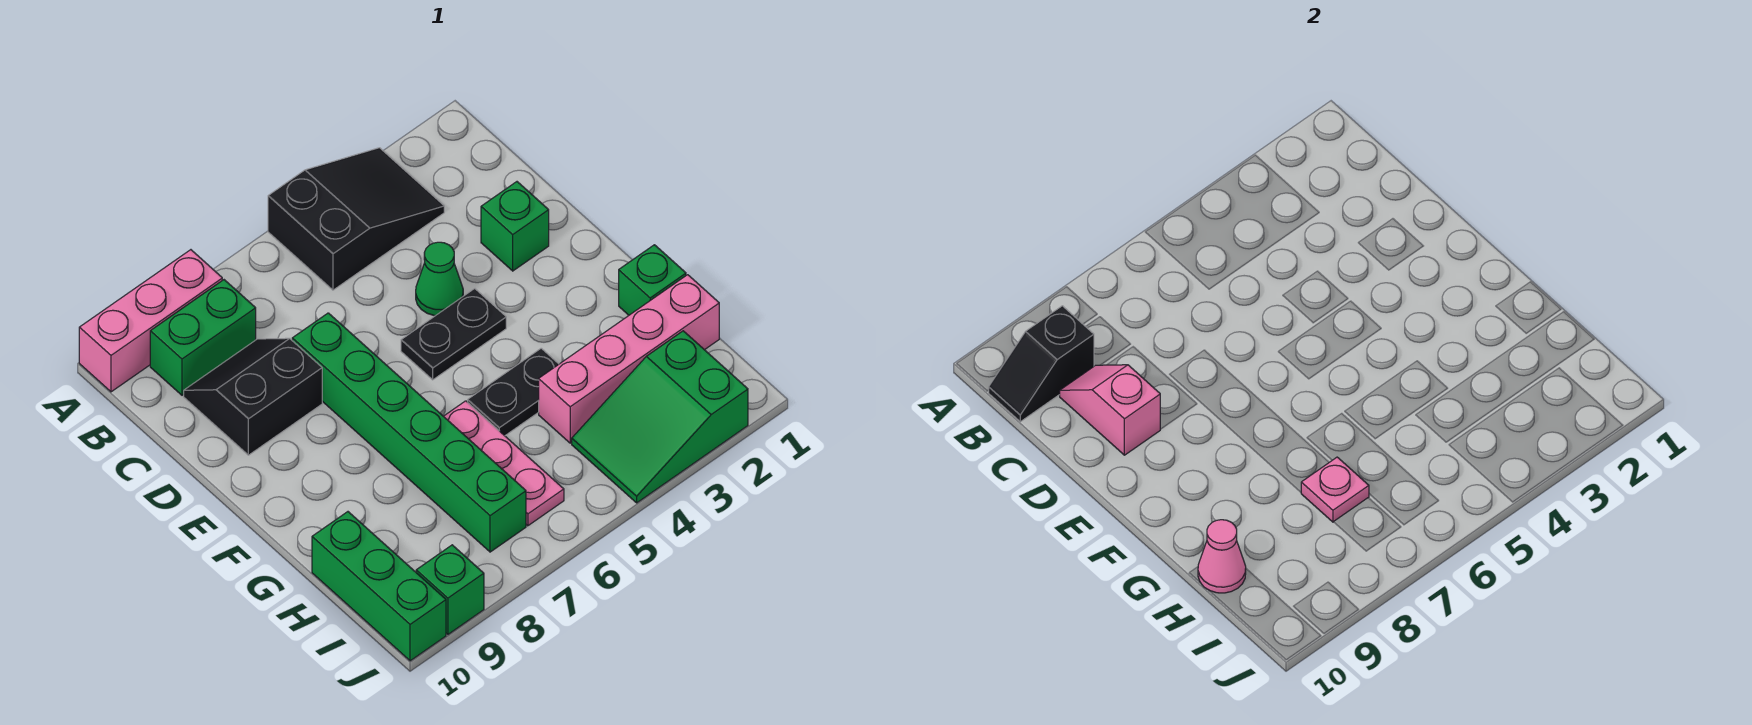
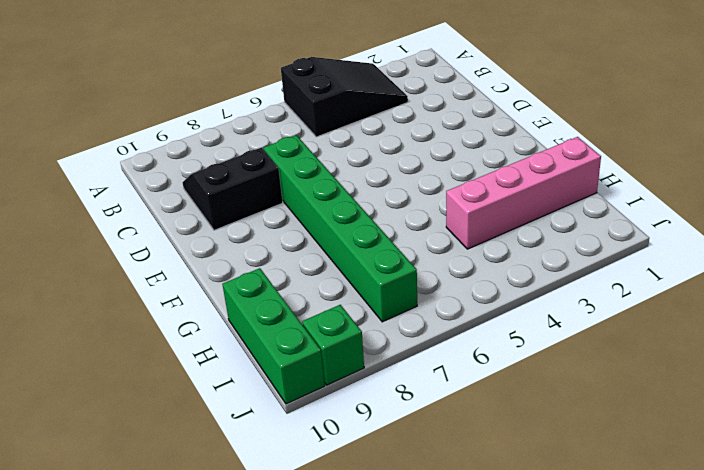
none -> pink 1x3 brick [79,250,222,392]
none -> green 1x2 brick [150,280,256,395]
none -> green 1x1 brick [481,182,549,271]

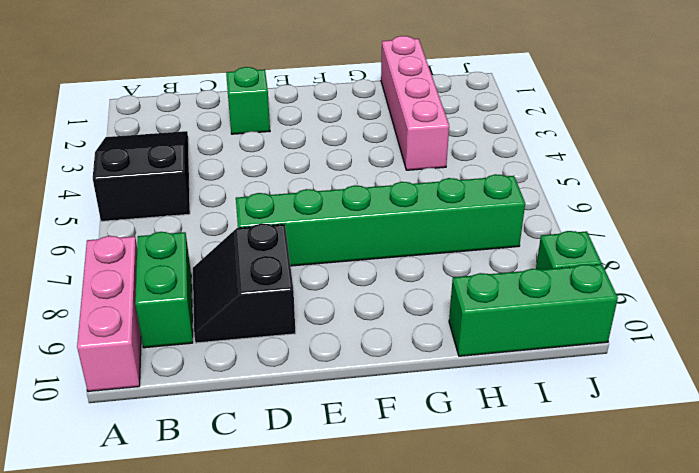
none -> green 1x1 cone [416,242,463,316]
none -> black 1x2 plate [401,289,506,380]
none -> green 1x1 brick [619,245,686,315]

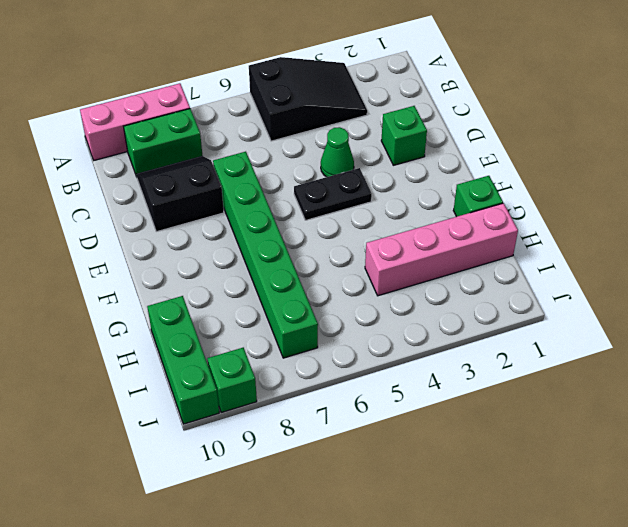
none -> black 1x2 plate [468,348,559,436]
none -> pink 1x3 plate [444,401,564,526]
none -> green 2x3 slope [572,331,748,503]

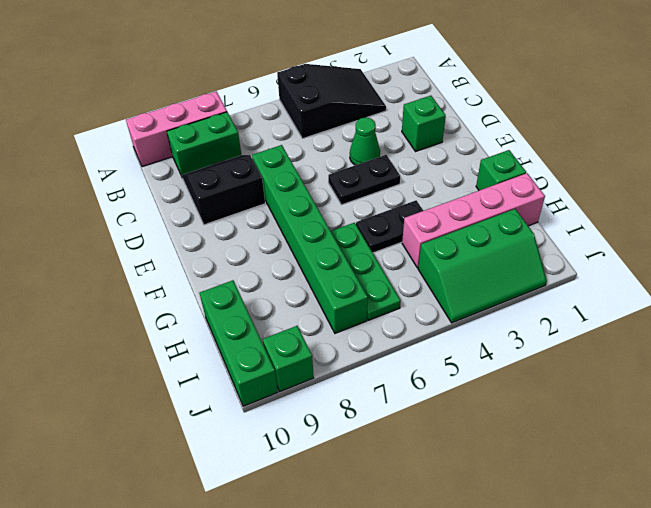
green 1x3 plate [331,223,401,320] -> pink 1x3 plate [444,401,564,526]
green 2x3 slope [418,209,547,323] -> green 2x3 slope turned to [572,331,748,503]
none -> black 1x2 slope [989,306,1094,422]
none -> pink 1x2 slope [1060,365,1160,455]
none -> pink 1x1 plate [1301,457,1369,522]

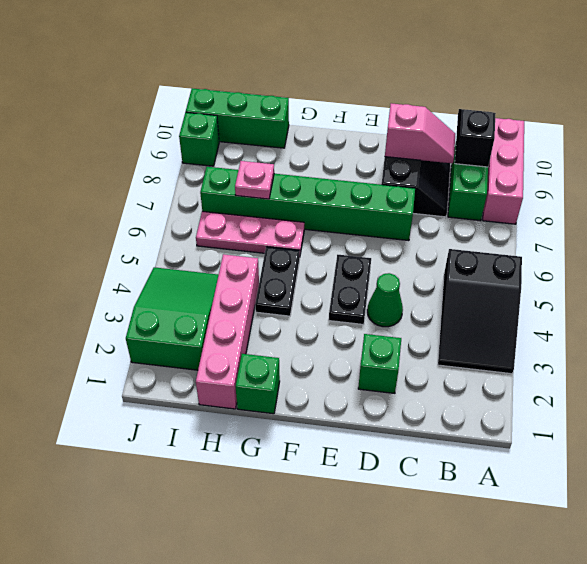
none -> pink 1x1 cone [1198,520,1246,593]

